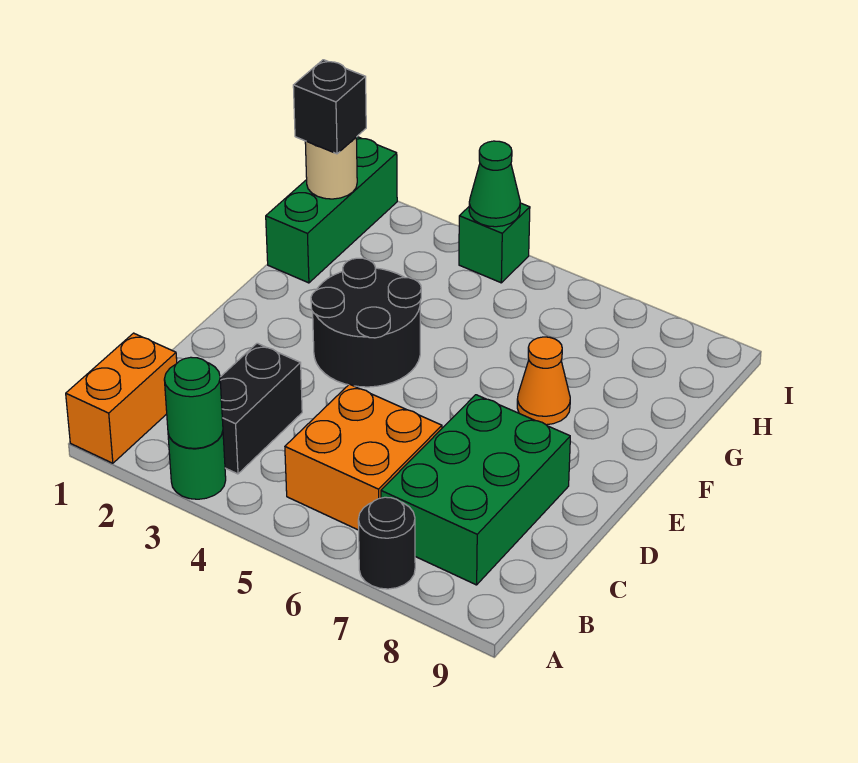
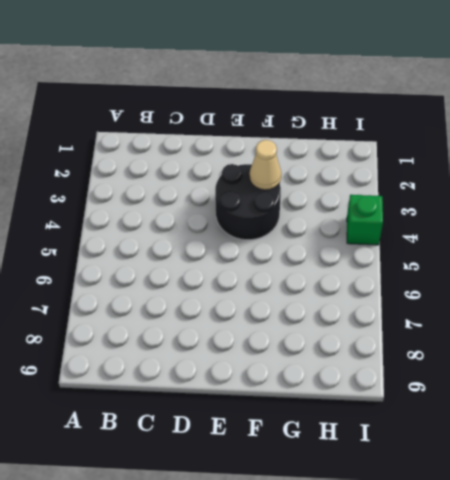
tan 1x1 cone [249,140,281,190] -> none
none -> orange 1x2 brick [66,333,177,463]
none -> green 1x1 round brick [168,432,226,499]
none -> black 1x1 round brick [358,497,415,589]

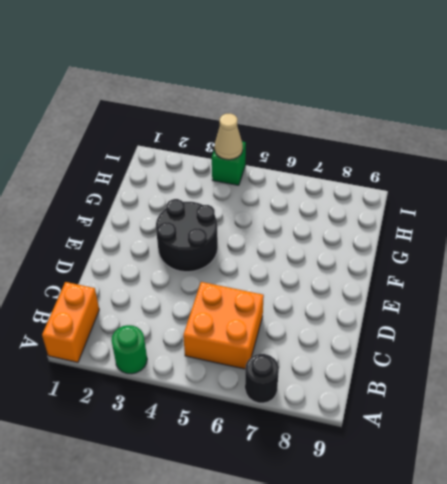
tan 1x1 cone [215,114,243,160] -> green 1x1 cone [469,141,520,227]
none -> black 1x2 brick [220,343,302,474]
none -> green 2x3 brick [381,395,570,585]
none -> orange 1x1 cone [517,337,570,425]

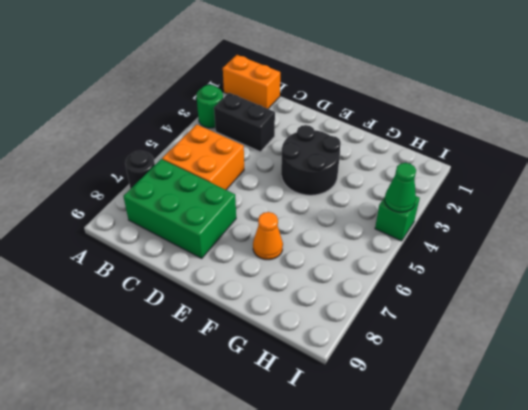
none -> green 1x3 brick [266,137,397,283]
none -> green 1x1 round brick [164,357,223,448]
none -> tan 1x1 round brick [305,138,357,199]

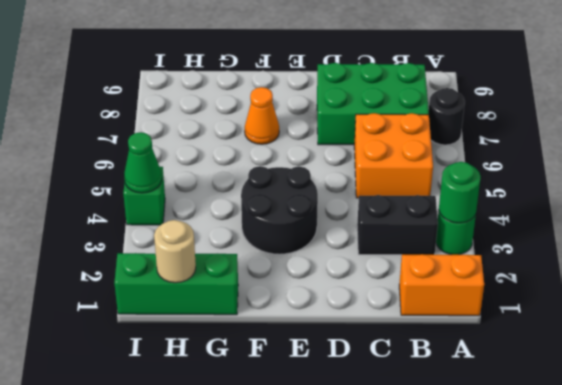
none -> black 1x1 brick [293,60,366,154]

